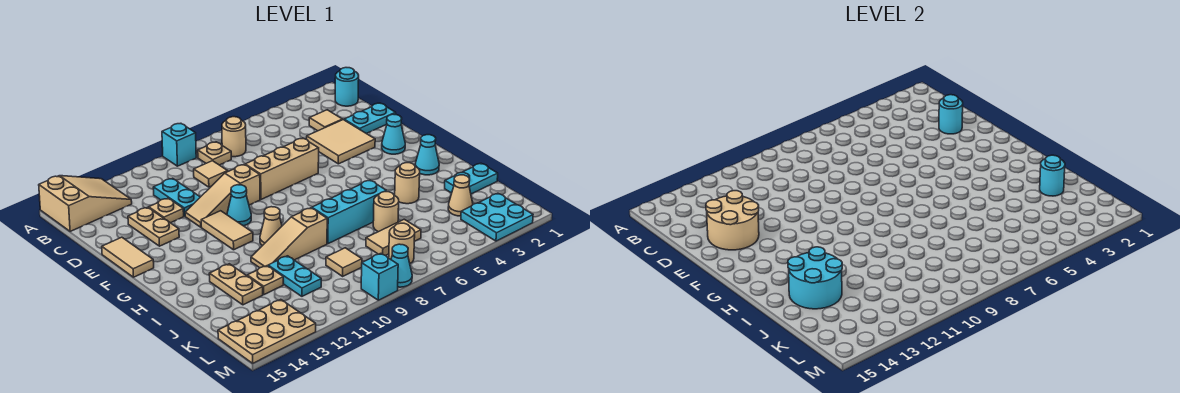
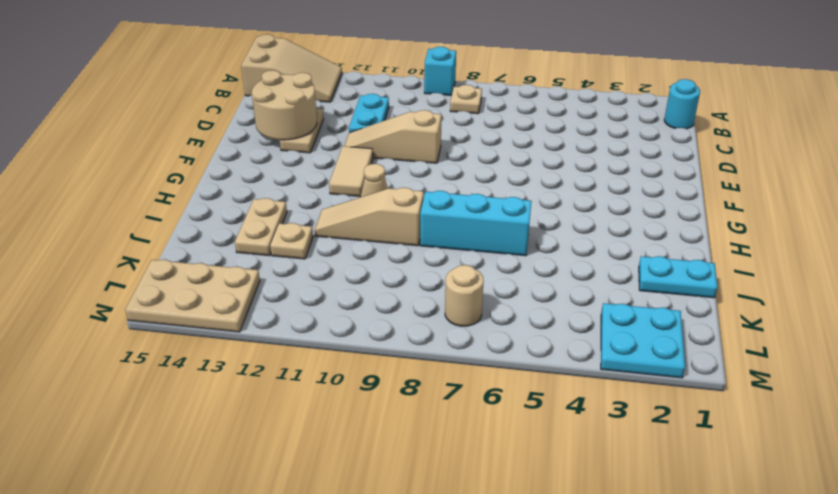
none -> tan 1x1 round brick [222,117,246,157]
none -> tan 1x1 tile [309,110,342,131]
none -> tan 1x1 tile [194,161,228,187]
none -> cyan 1x2 plate [344,103,396,134]

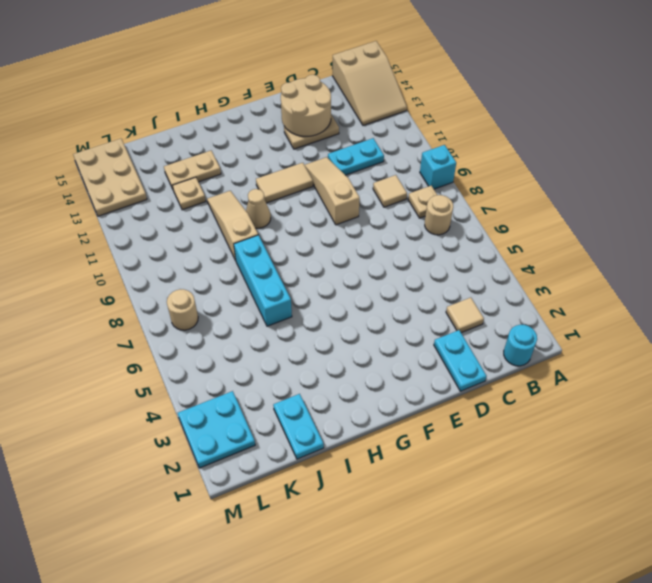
none -> tan 2x2 tile [307,120,375,164]
none -> tan 1x1 plate [149,198,184,223]
none -> tan 1x3 brick [245,138,319,199]
none -> tan 1x2 tile [102,237,154,277]

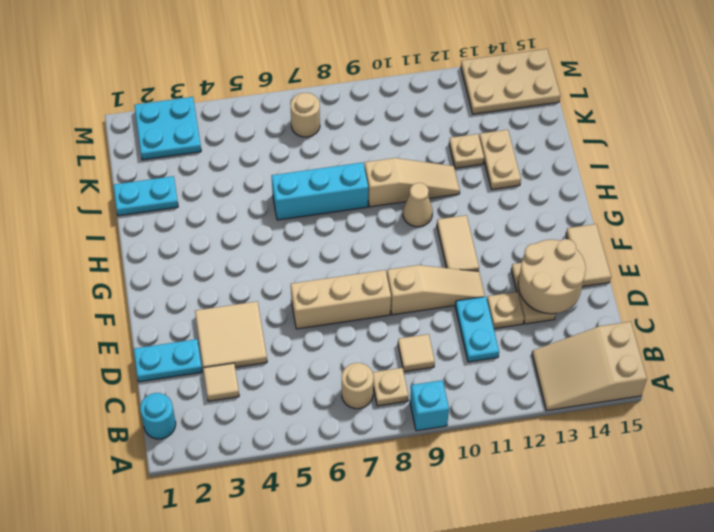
none -> cyan 1x1 cone [382,114,405,154]
none -> cyan 1x1 cone [227,185,251,226]
none -> cyan 1x1 cone [415,135,439,175]
none -> tan 1x1 round brick [395,163,420,204]

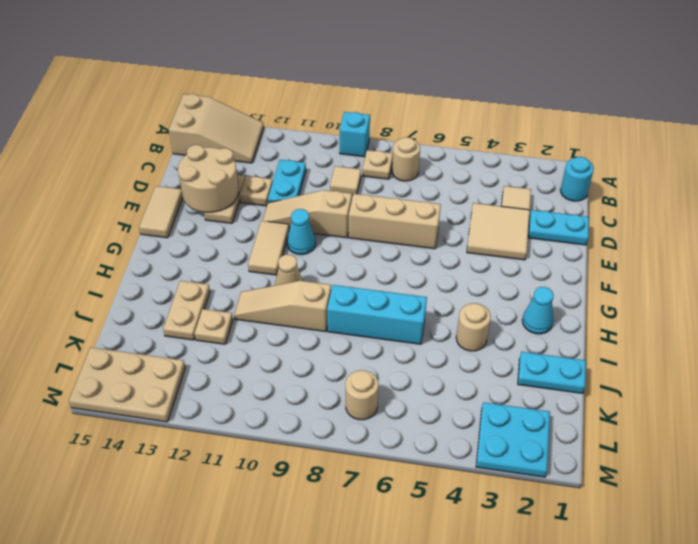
none -> cyan 1x1 cone [382,114,405,154]
none -> tan 1x1 round brick [373,192,399,232]
none -> cyan 1x2 plate [268,256,321,296]
none -> tan 1x1 cone [448,175,473,216]

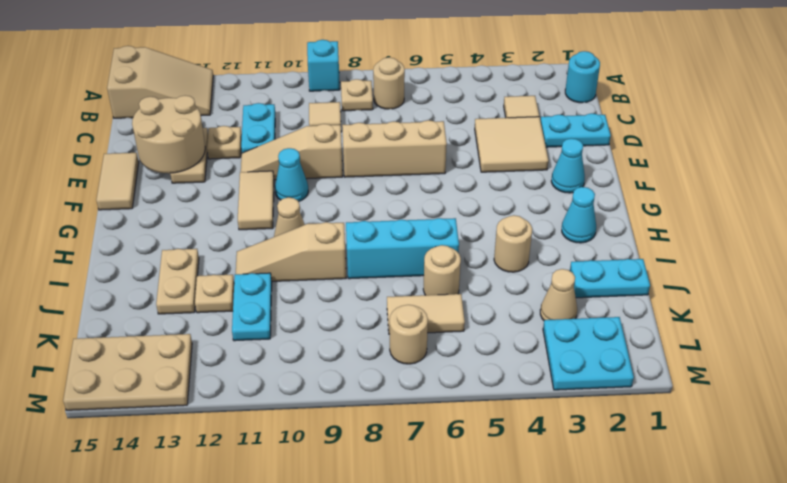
none -> tan 1x1 tile [326,248,362,276]
none -> cyan 1x1 cone [391,244,412,287]
none -> cyan 1x1 brick [361,254,398,300]
none -> cyan 1x1 round brick [939,95,963,134]

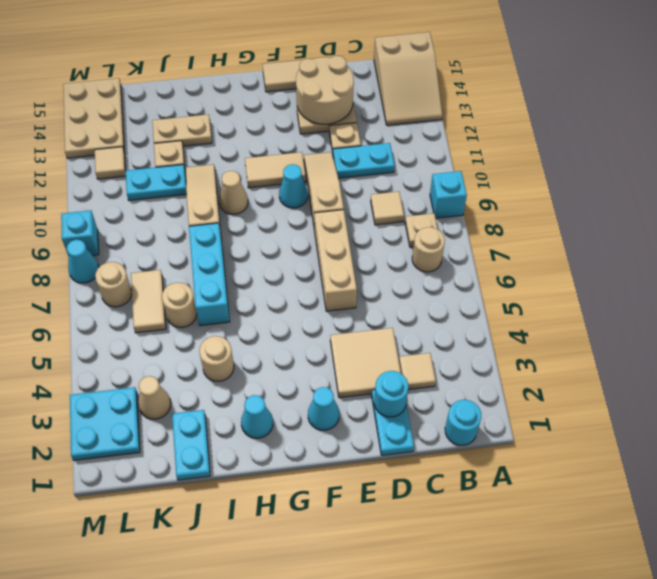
tan 1x1 tile [95,147,126,179] -> tan 1x1 tile moved to [326,248,362,276]
none -> cyan 2x2 round brick [788,247,842,309]
none -> cyan 1x1 round brick [1040,155,1065,196]

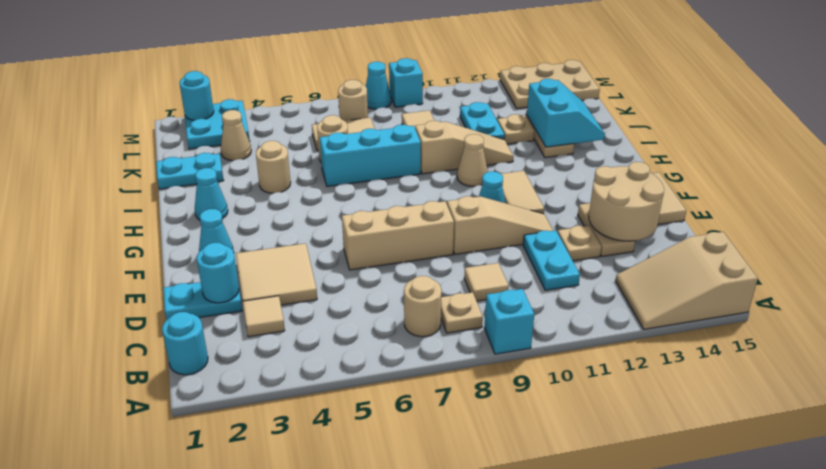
cyan 2x2 slope [527,79,605,147] -> cyan 2x2 round brick [788,247,842,309]
cyan 1x1 round brick [180,71,214,120] -> cyan 1x1 round brick moved to [1040,155,1065,196]

